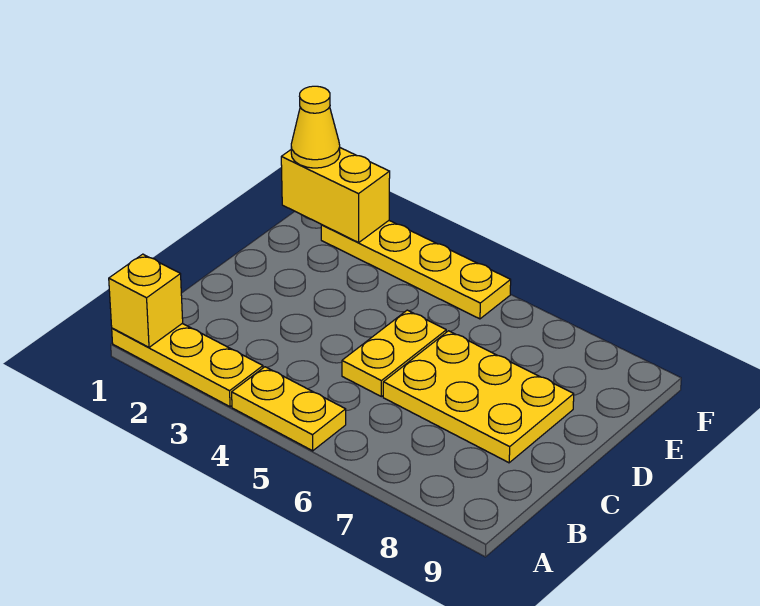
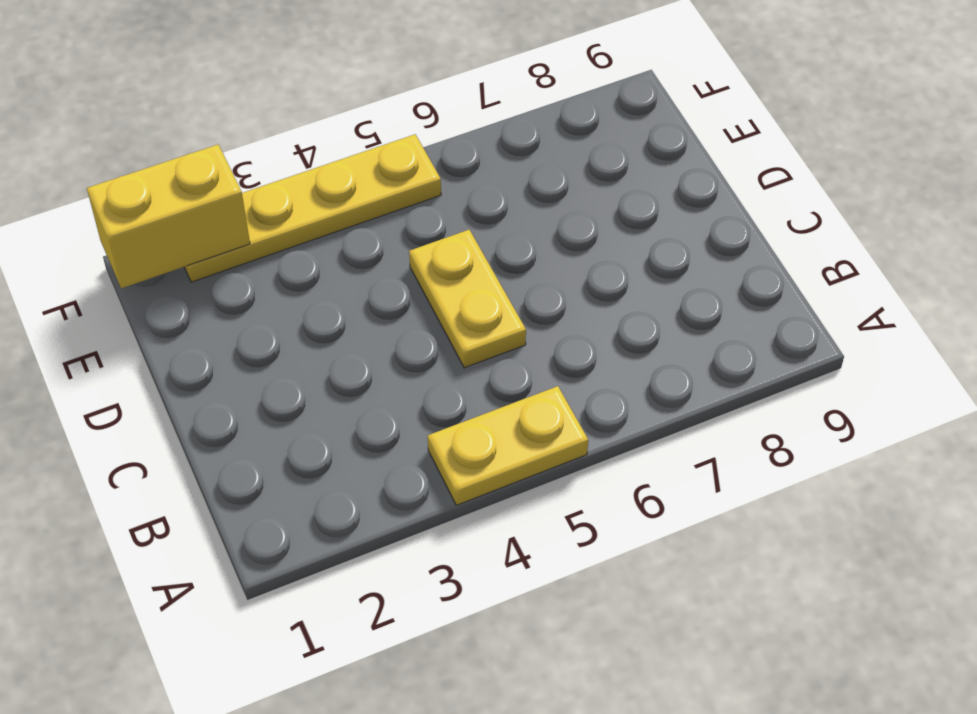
none -> yellow 1x3 plate [112,323,263,407]
none -> yellow 2x3 plate [383,331,574,463]

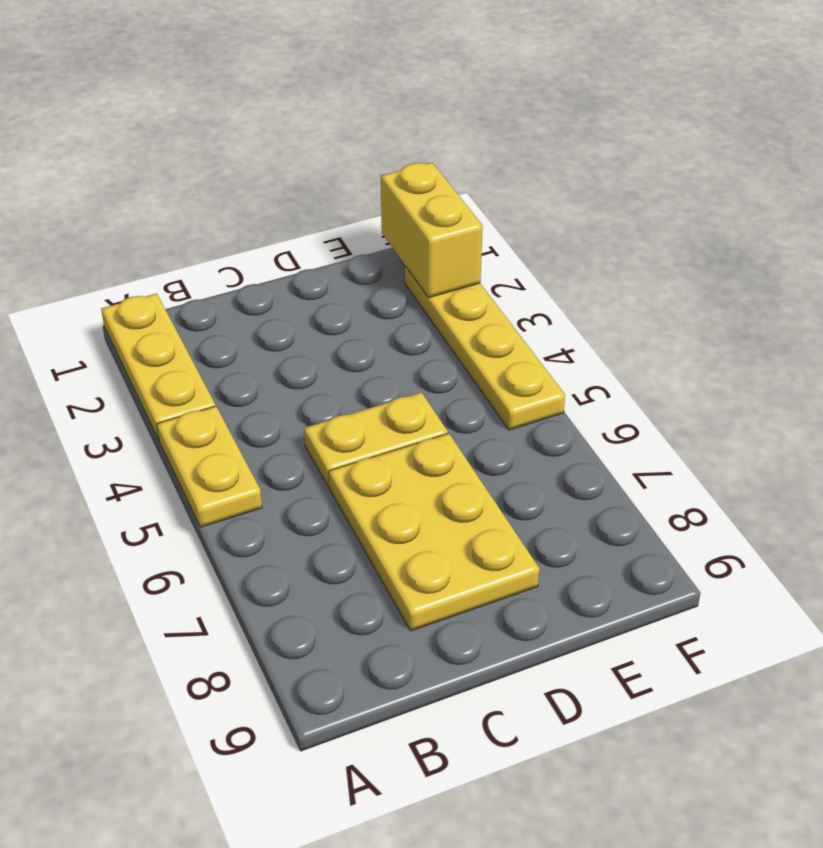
none -> yellow 1x1 brick [109,254,183,347]
none -> yellow 1x1 cone [291,86,340,168]

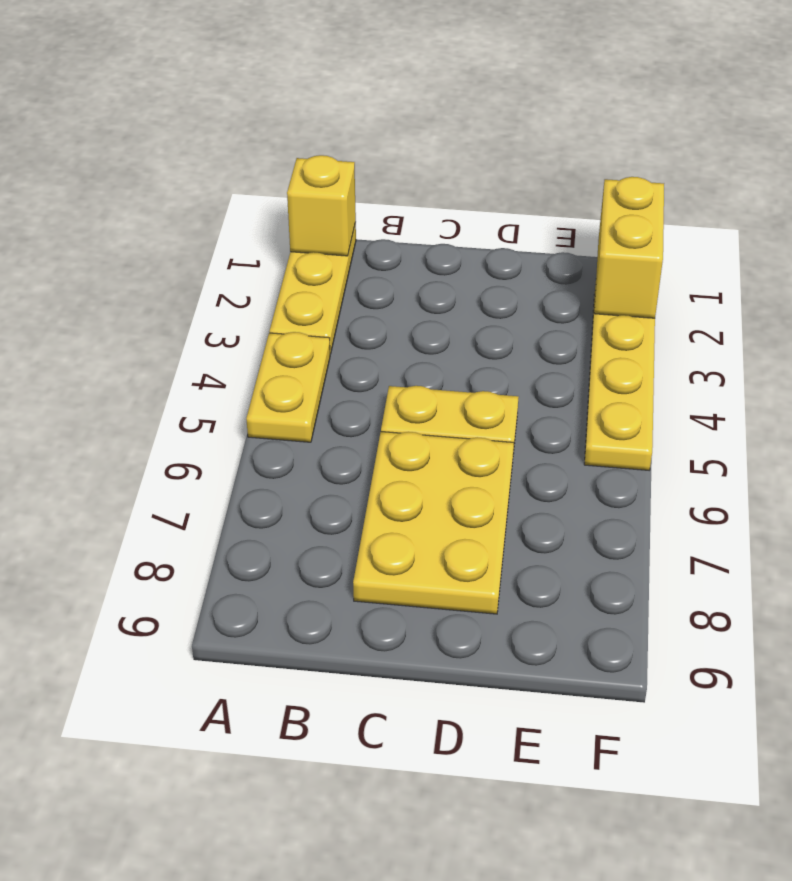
none -> yellow 1x1 cone [291,86,340,168]

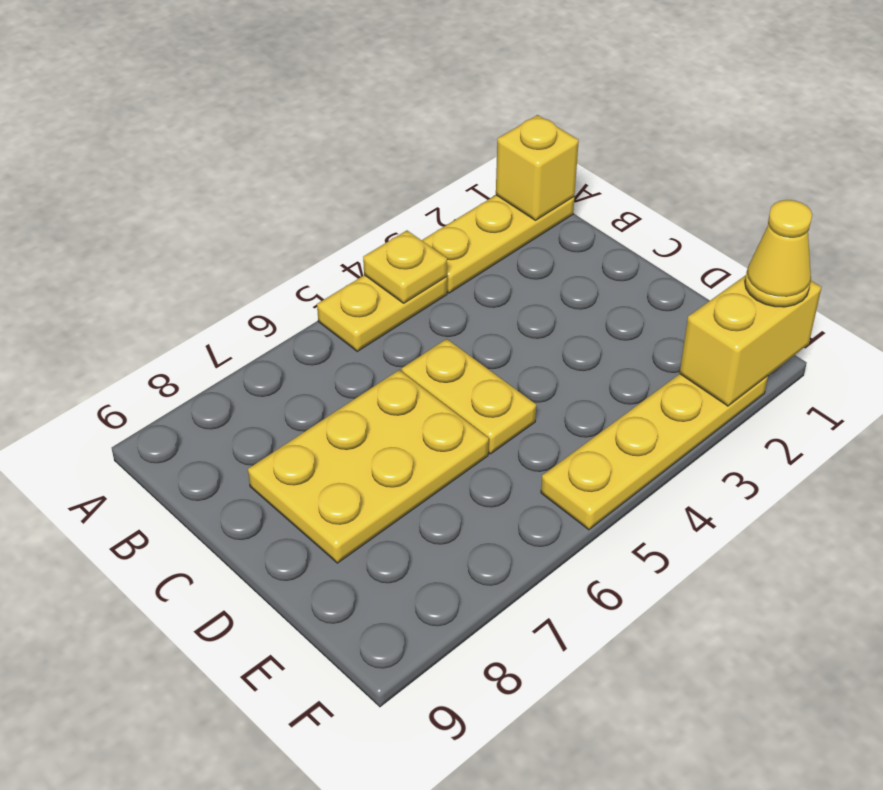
yellow 1x1 plate [363,231,447,303] -> none

